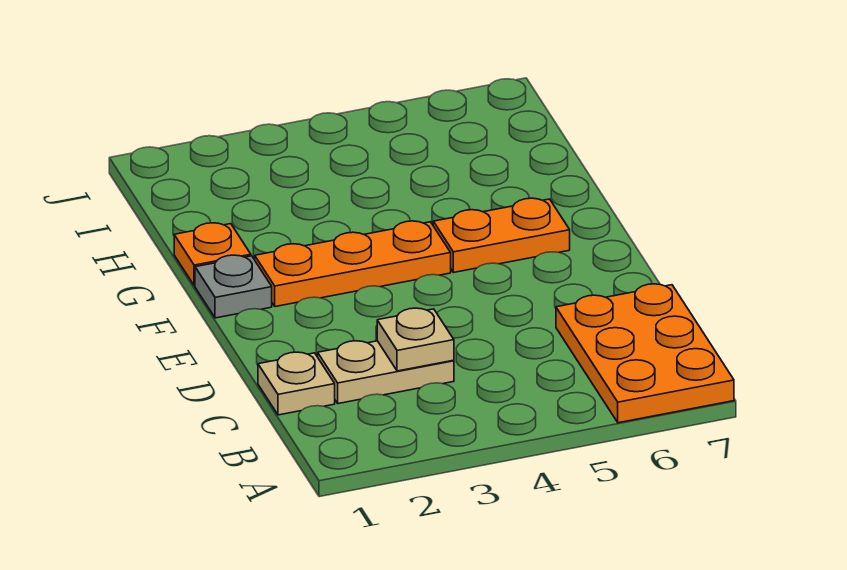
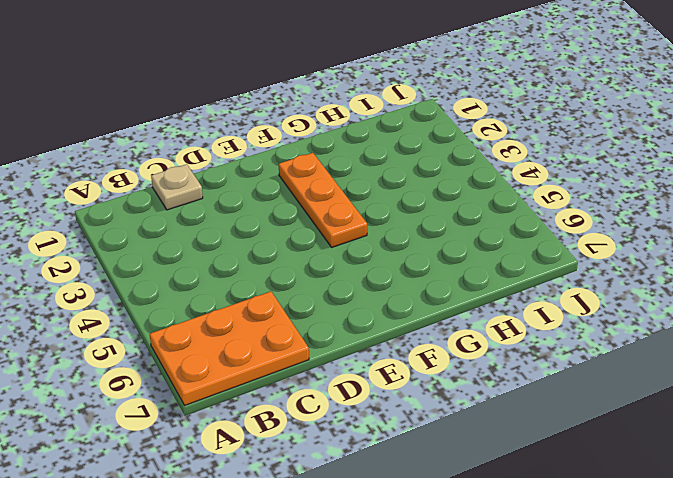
none -> tan 1x2 plate [318,341,454,404]
none -> grey 1x1 plate [195,255,272,318]

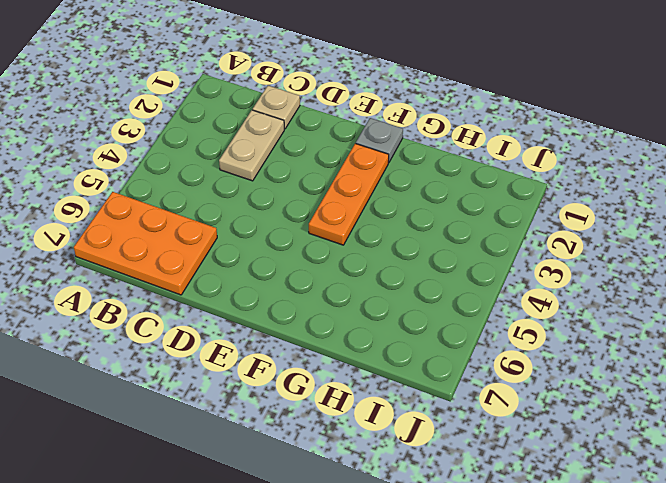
none -> orange 1x2 plate [433,198,570,273]
none -> orange 1x1 plate [174,223,251,286]

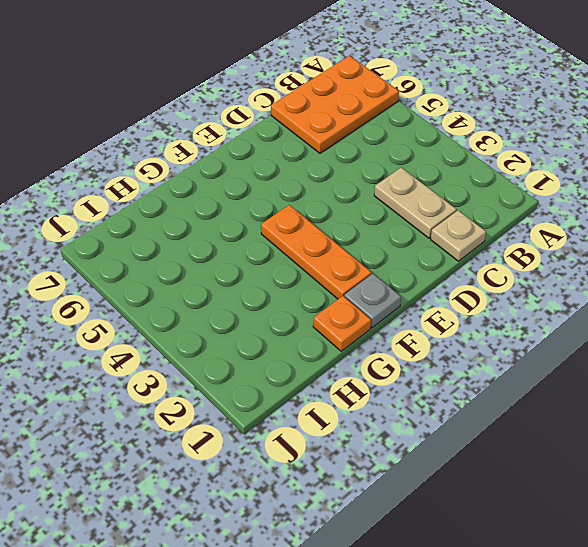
none -> orange 1x2 plate [433,198,570,273]
none -> tan 1x1 plate [377,308,454,371]

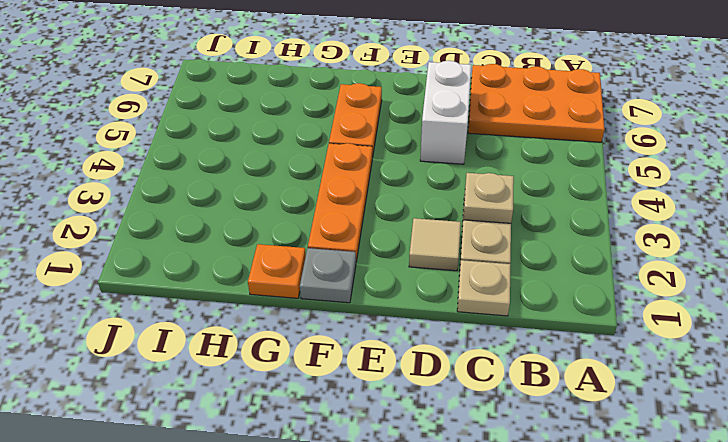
tan 1x1 tile [409,218,461,271] -> none
white 1x2 brick [420,61,471,164] -> none

